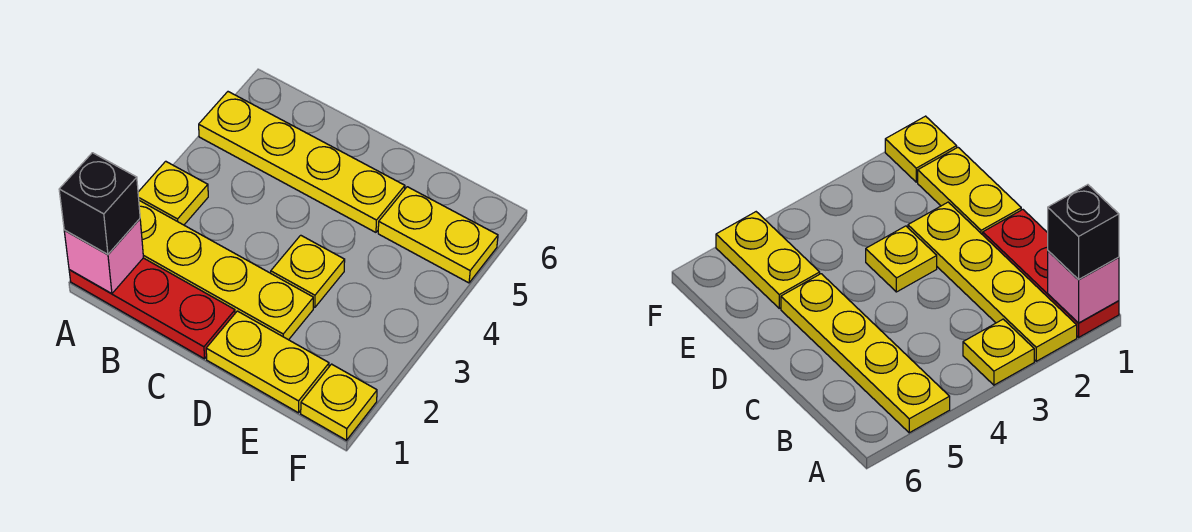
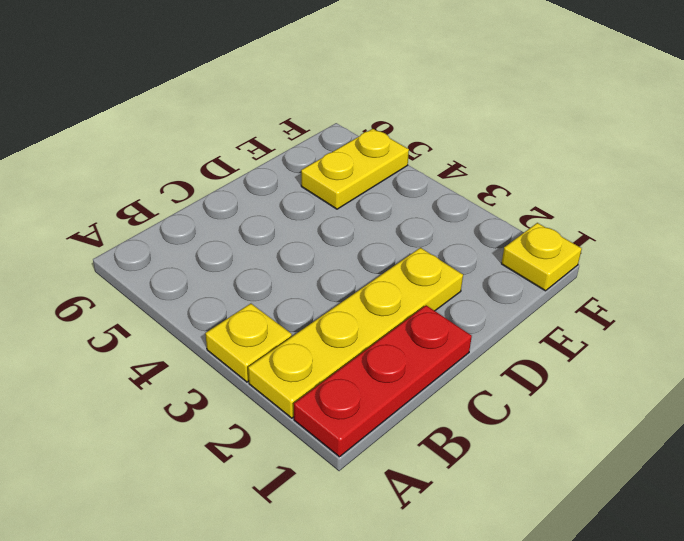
none -> yellow 1x4 plate [199,92,405,232]
none -> yellow 1x2 plate [206,311,329,413]

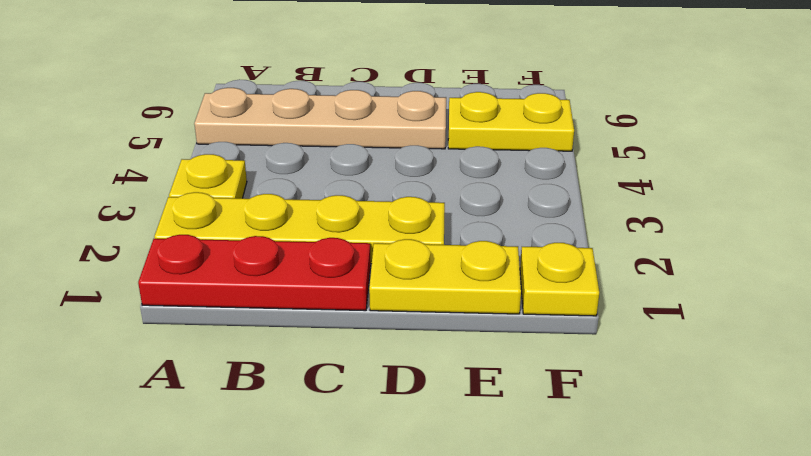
tan 1x4 plate [194,88,446,149] -> yellow 1x4 plate [199,92,405,232]
none -> yellow 1x1 plate [271,235,345,307]
none -> pink 1x1 brick [64,219,143,294]

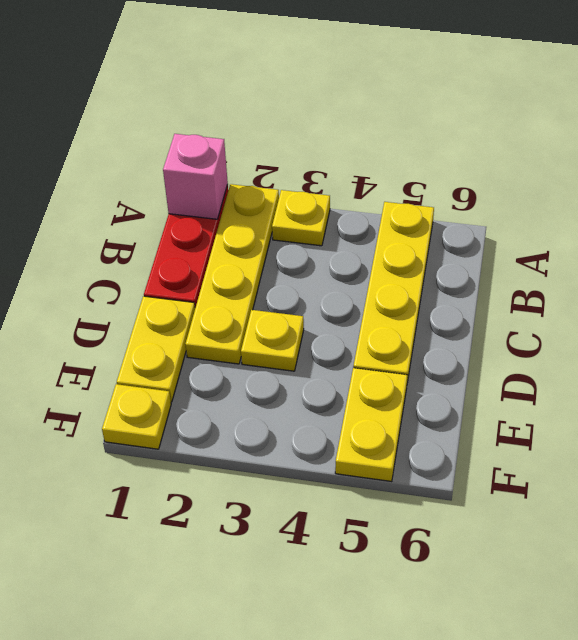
none -> black 1x1 brick [59,153,140,254]

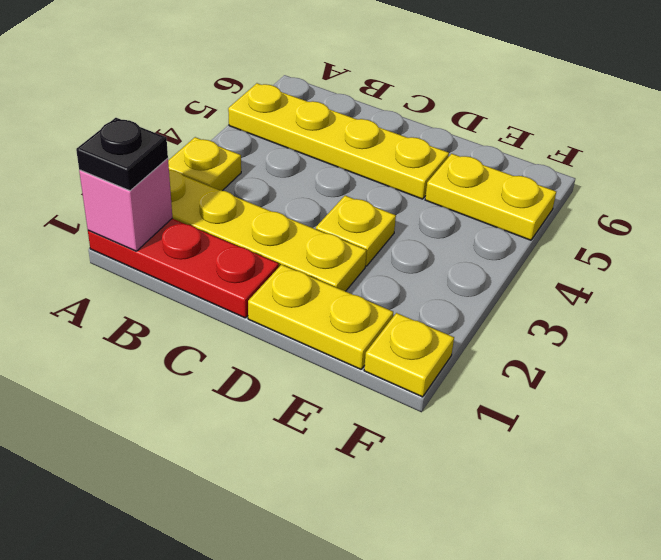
black 1x1 plate [76,118,168,191] -> black 1x1 brick [59,153,140,254]

